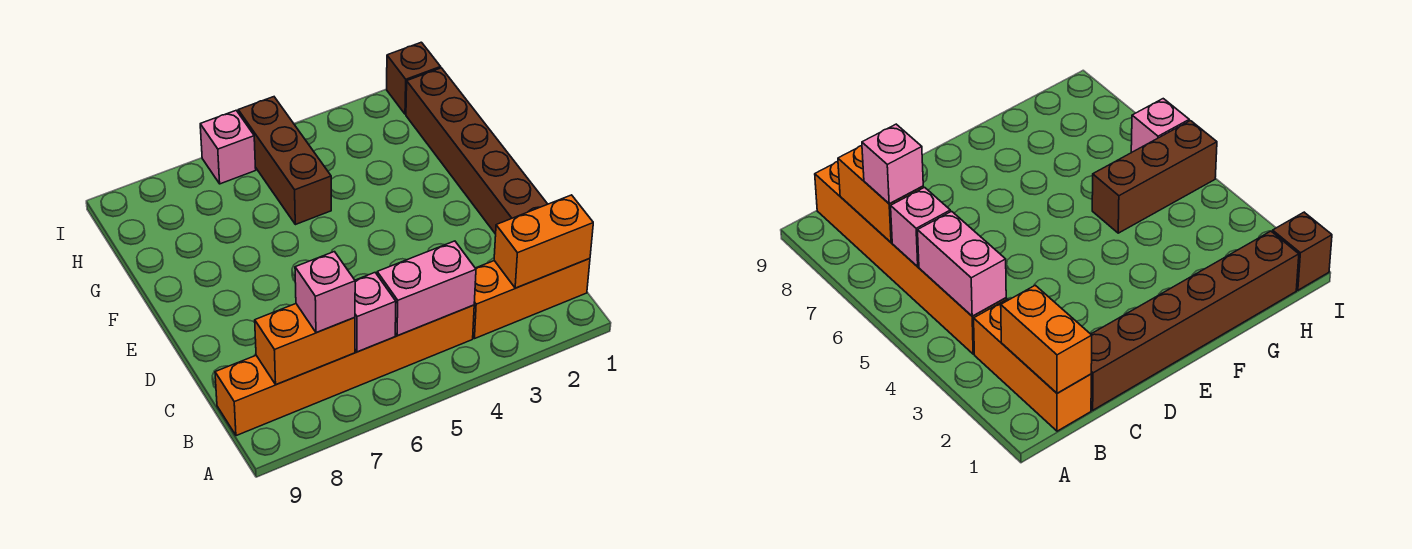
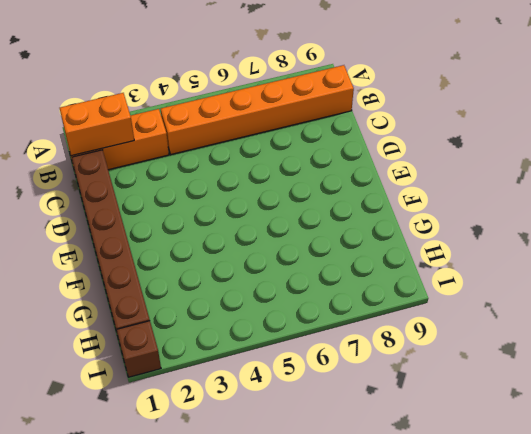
none -> brown 1x3 brick [238,97,331,225]
none -> pink 1x1 brick [200,110,256,184]

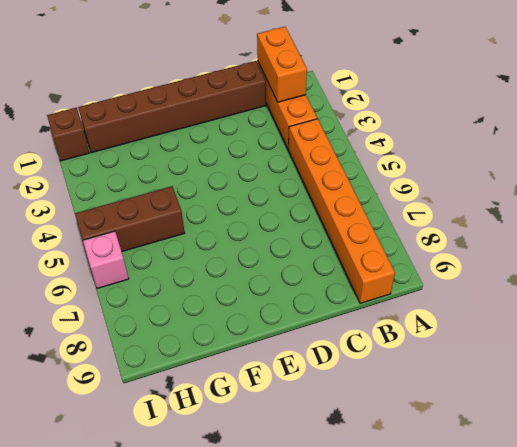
none -> pink 1x2 brick [377,241,476,336]
none -> pink 1x1 brick [355,273,396,352]

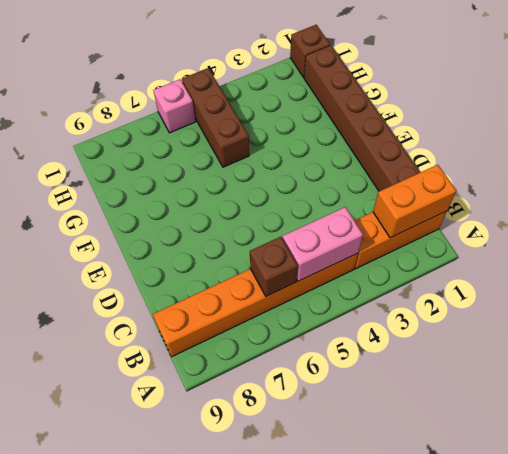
brown 1x1 brick [250,237,298,296] -> pink 1x1 brick [355,273,396,352]
none -> orange 1x2 brick [255,304,355,385]
none -> pink 1x1 brick [295,252,355,333]

